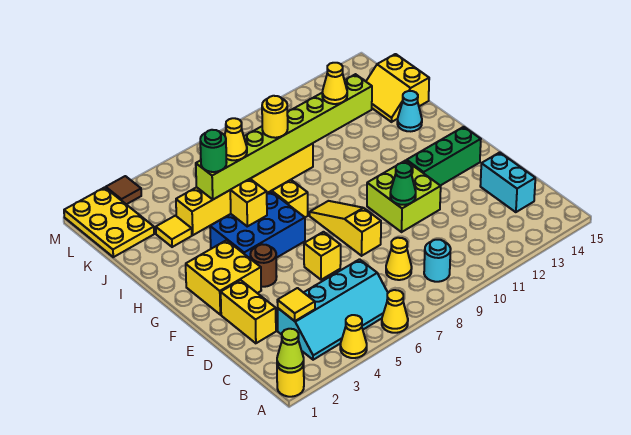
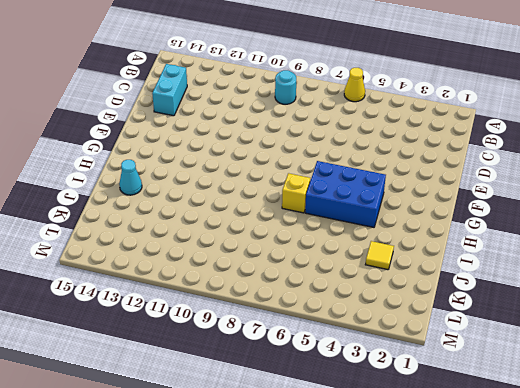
none -> yellow 1x1 round brick [277,366,304,397]
none -> yellow 1x1 cone [340,315,367,358]
none -> cyan 2x4 slope [278,259,388,360]
none -> yellow 1x1 cone [386,238,412,280]

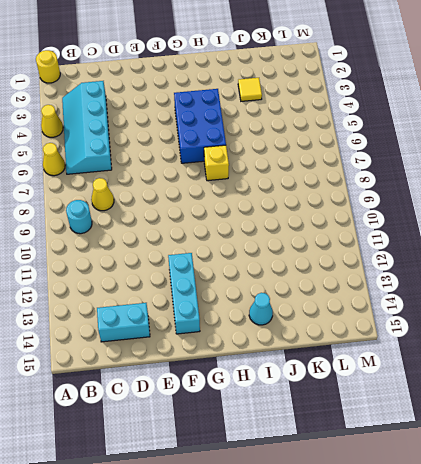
cyan 1x3 brick [168,253,200,334] -> green 1x3 brick [407,127,481,186]
none -> yellow 1x2 brick [221,280,276,343]
none -> yellow 1x1 brick [304,232,341,280]
none -> yellow 1x3 slope [309,201,381,256]
none -> lime 2x2 brick [367,160,441,232]

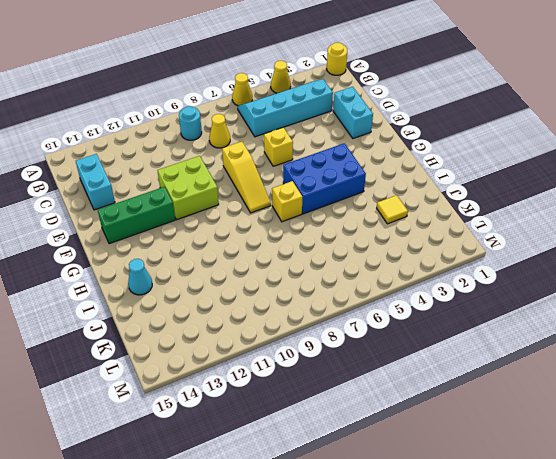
cyan 1x2 brick [333,87,373,138] -> yellow 1x2 brick [221,280,276,343]
none -> yellow 2x2 brick [186,240,261,315]
none -> brown 1x1 round brick [250,244,277,287]
none -> yellow 1x6 brick [176,143,313,235]
none -> yellow 2x2 slope [366,54,429,122]

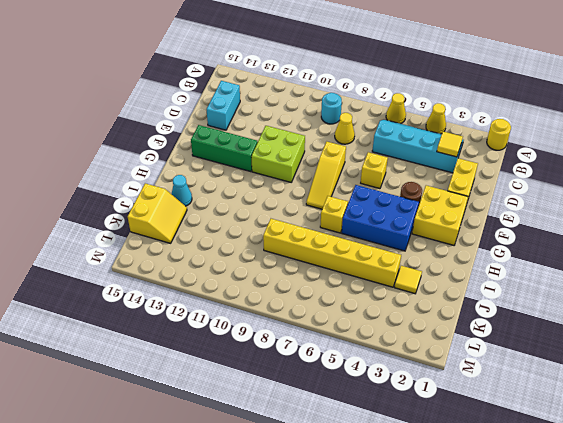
none -> yellow 2x3 plate [64,187,154,257]
none -> brown 1x1 tile [106,176,141,204]
none -> lime 1x1 cone [277,329,304,372]
none -> green 1x1 cone [390,163,416,205]

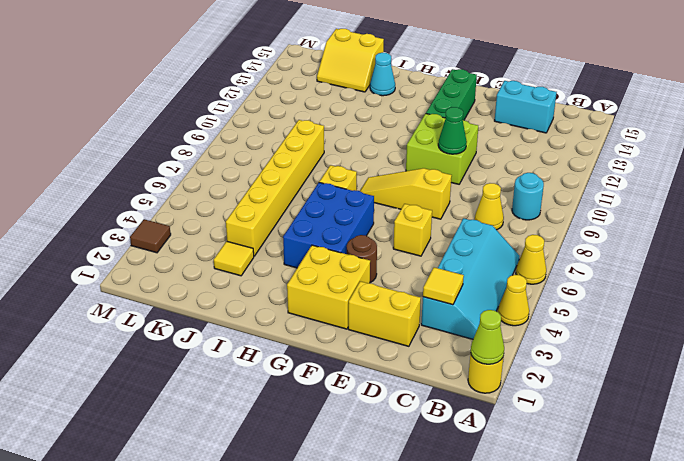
none -> yellow 2x3 plate [64,187,154,257]
none -> yellow 1x1 brick [230,179,267,226]
none -> lime 1x8 brick [196,74,372,199]
none -> green 1x1 round brick [200,130,227,172]

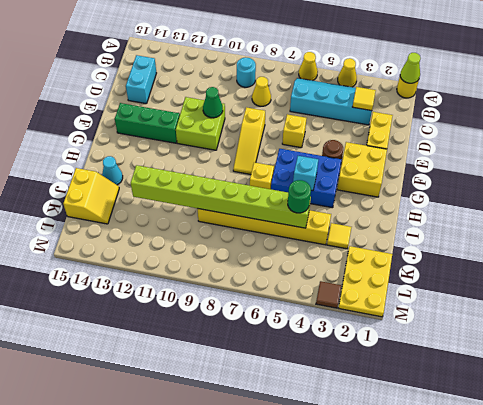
cyan 1x1 brick [293,156,318,191] -> yellow 1x1 brick [230,179,267,226]
none -> yellow 1x1 cone [225,118,247,160]
none -> yellow 1x1 round brick [262,96,288,138]
none -> yellow 1x1 cone [322,63,347,104]

